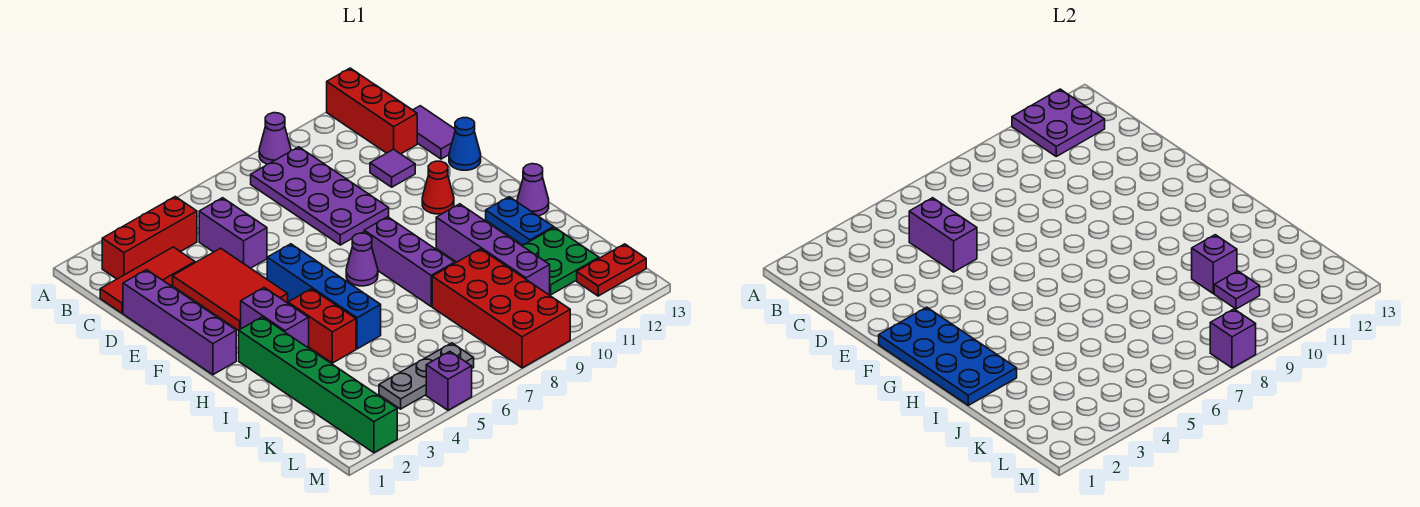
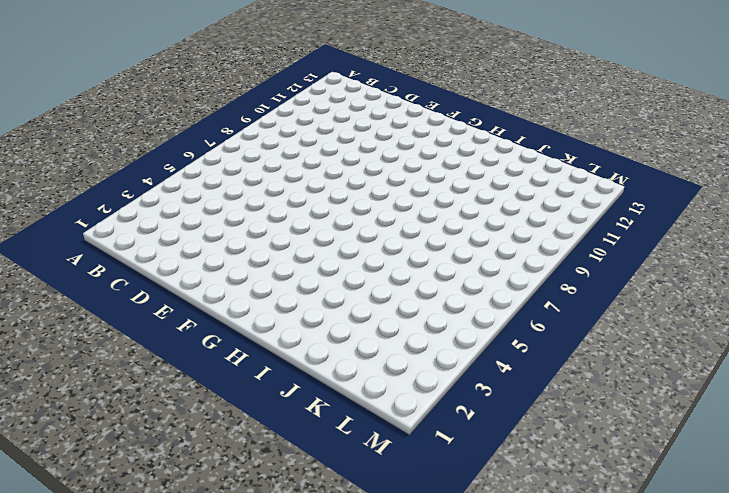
none -> purple 1x1 cone [259,113,291,164]
none -> red 1x3 brick [327,68,417,154]
none -> red 1x3 brick [102,197,197,279]
none -> purple 2x4 plate [251,147,389,245]

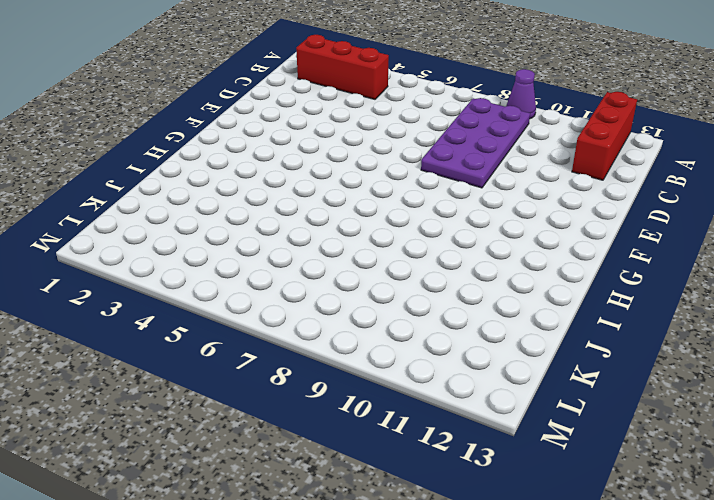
none -> red 1x3 tile [100,247,195,313]
none -> purple 1x2 brick [199,198,267,268]
none -> purple 1x2 tile [413,106,455,159]
none -> purple 1x4 brick [123,270,236,375]

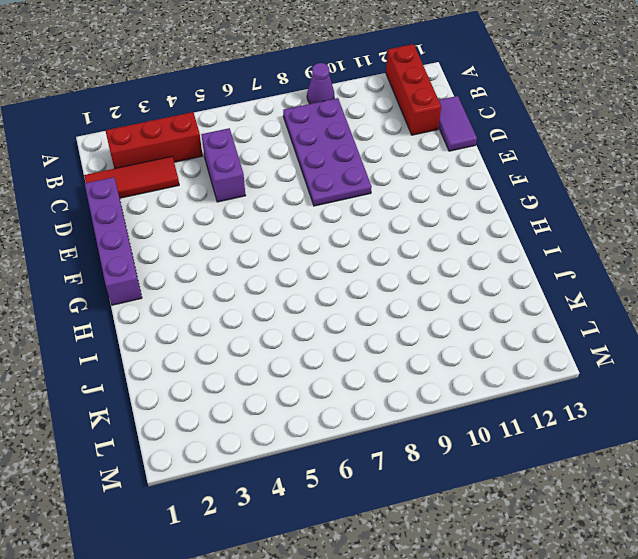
none -> red 2x3 tile [173,248,288,331]
none -> purple 1x1 tile [370,149,415,187]
none -> blue 1x1 cone [449,118,481,170]
none -> blue 1x4 brick [267,244,381,349]

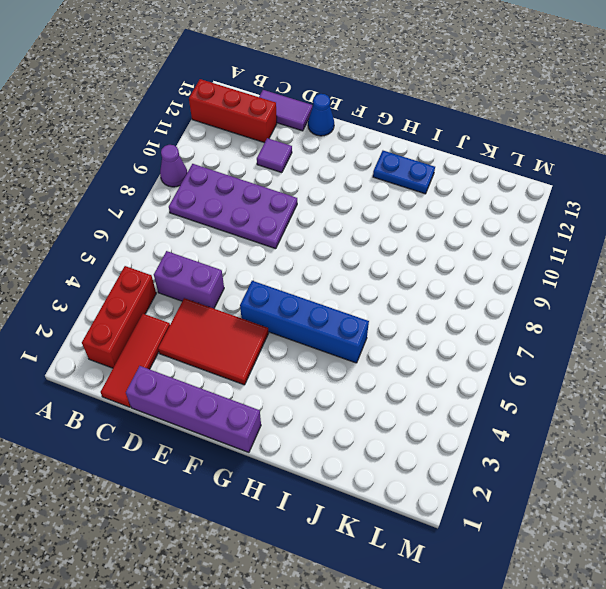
none -> red 1x1 cone [422,161,454,214]
none -> purple 1x2 brick [241,288,309,348]
none -> purple 1x1 cone [346,233,378,286]
none -> purple 1x3 brick [364,217,455,306]

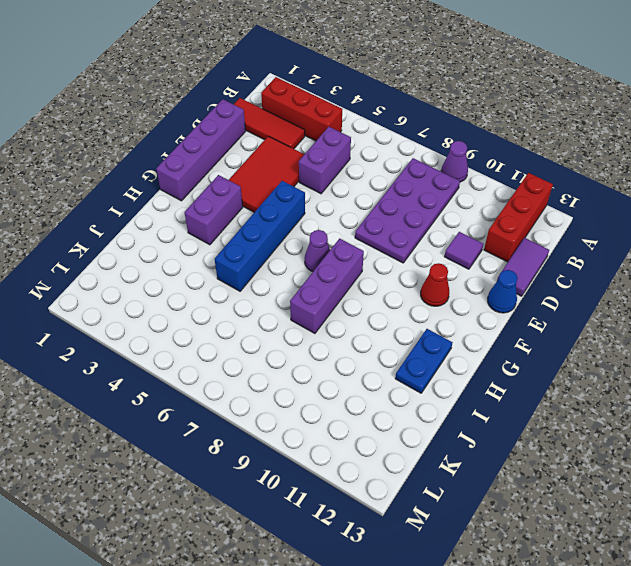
none -> green 1x6 brick [239,317,397,453]
none -> red 1x2 brick [288,289,356,363]
none -> purple 1x4 brick [436,204,550,295]
none -> purple 1x1 cone [517,164,549,216]

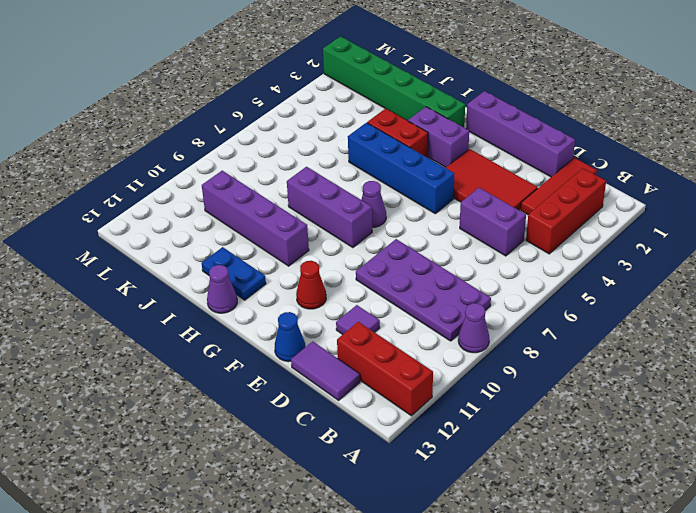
none -> red 2x4 brick [432,249,570,368]
none -> green 2x2 plate [522,227,599,295]
none -> grey 1x3 plate [379,343,474,409]
none -> red 1x2 plate [577,244,646,296]

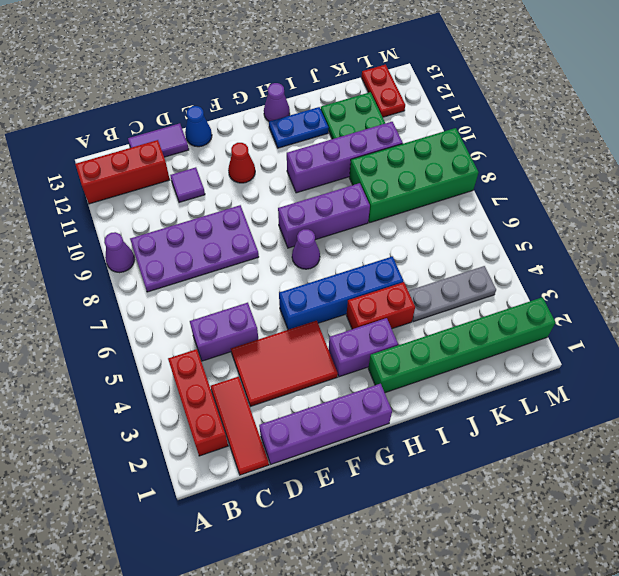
grey 1x3 plate [408,266,496,322] -> grey 1x3 plate turned to [379,343,474,409]
green 2x4 brick [349,128,478,223] -> red 2x4 brick [432,249,570,368]
none -> purple 1x1 brick [426,352,472,410]
none -> purple 2x2 plate [1012,89,1105,156]
none -> purple 1x2 brick [909,198,977,272]
none -> blue 2x4 plate [879,307,1017,405]

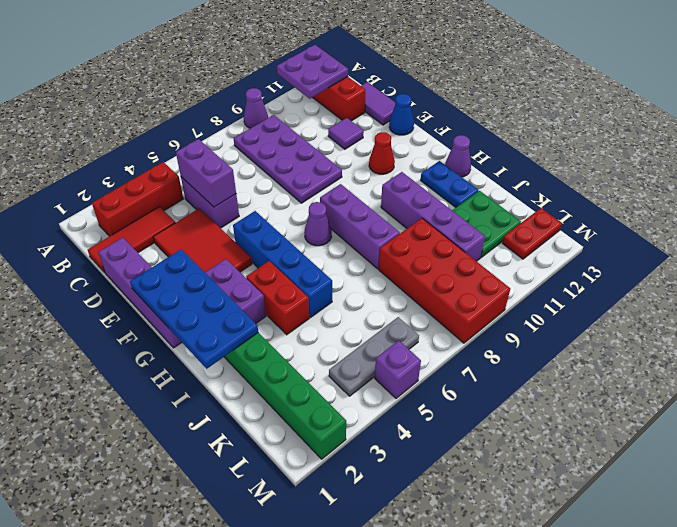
none -> purple 1x1 brick [1192,235,1237,294]
none -> purple 1x1 plate [1214,271,1260,309]
none -> purple 1x1 brick [1210,309,1256,368]

